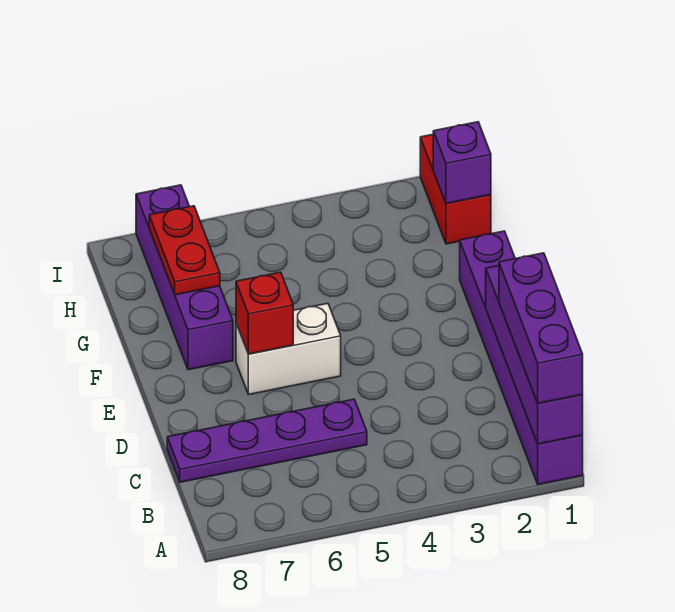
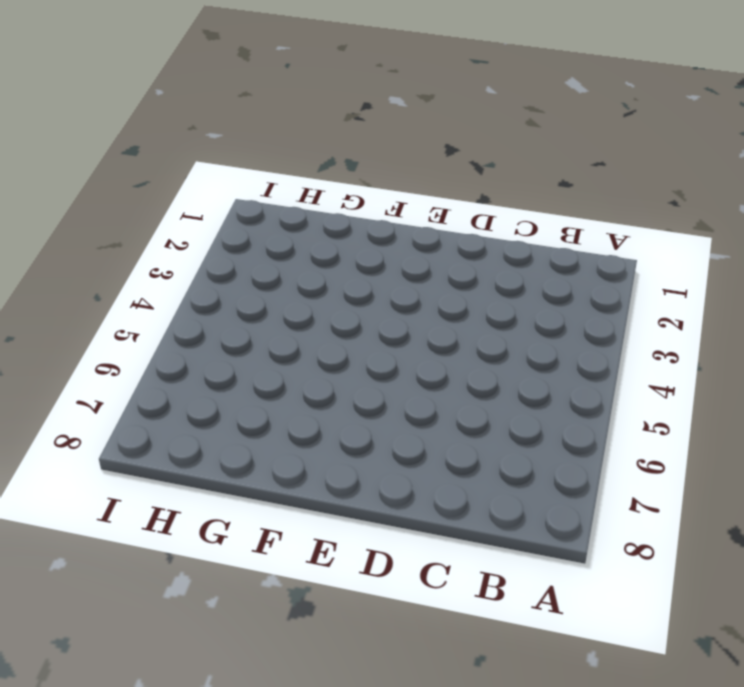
none -> purple 1x6 brick [460,231,583,485]
none -> purple 1x4 plate [167,399,367,482]

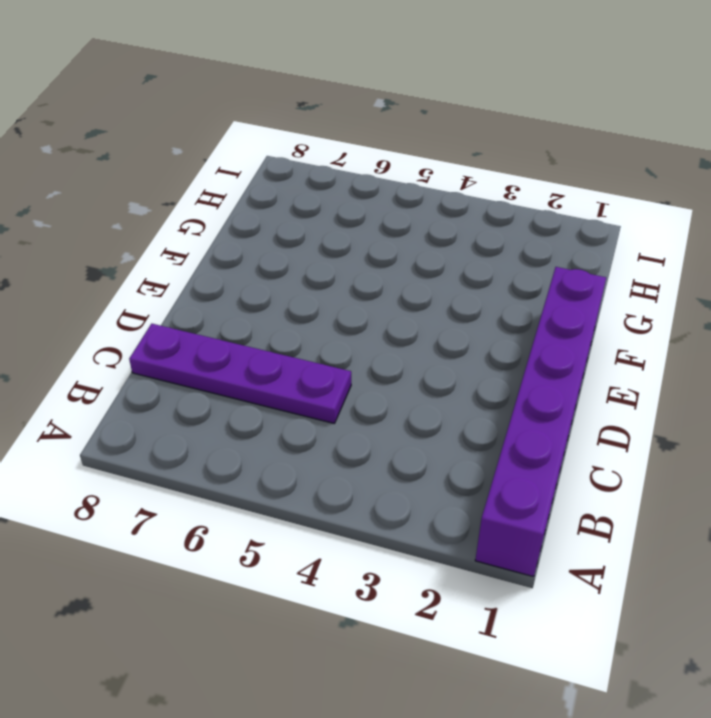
none -> white 1x2 brick [236,303,341,395]
none -> purple 1x4 brick [136,185,233,370]

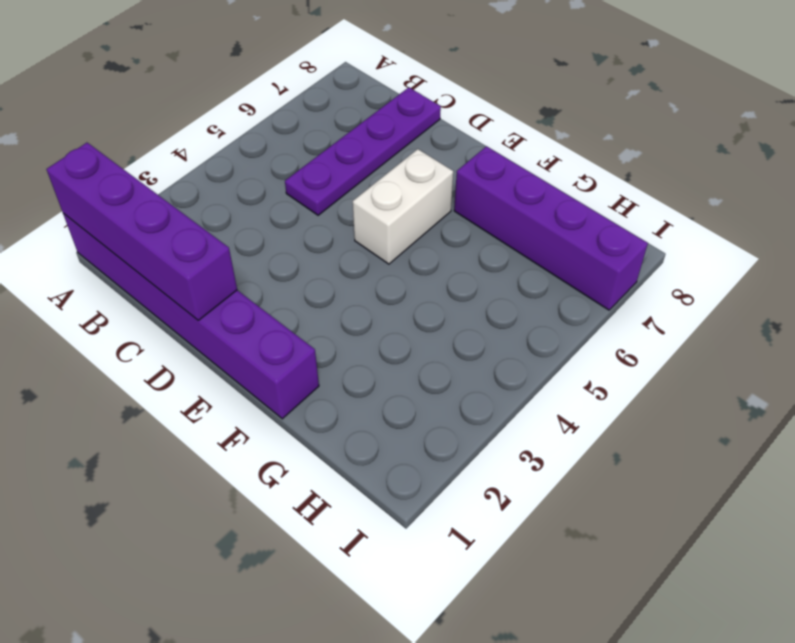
none -> red 1x2 brick [420,134,491,244]
none -> red 1x1 brick [236,272,293,354]

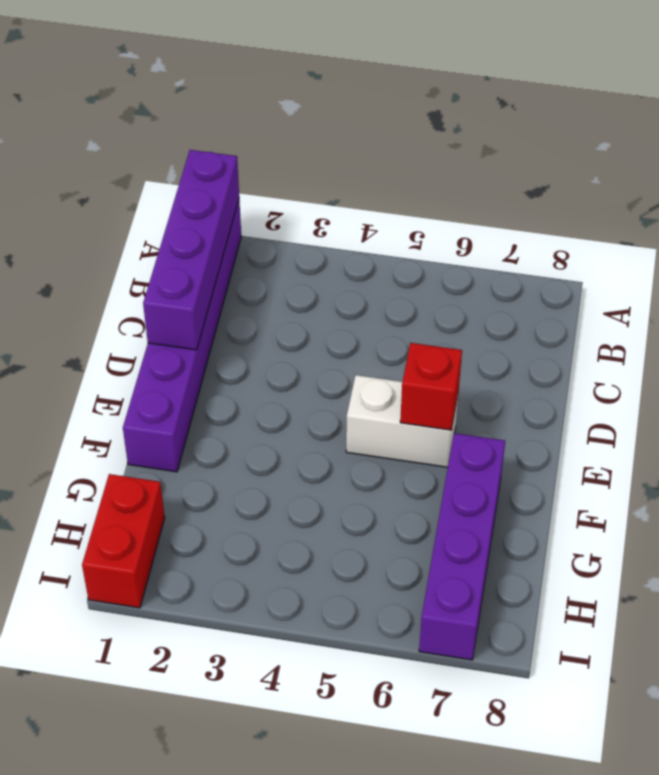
none -> purple 1x4 plate [167,399,367,482]
none -> red 1x2 plate [149,206,220,295]

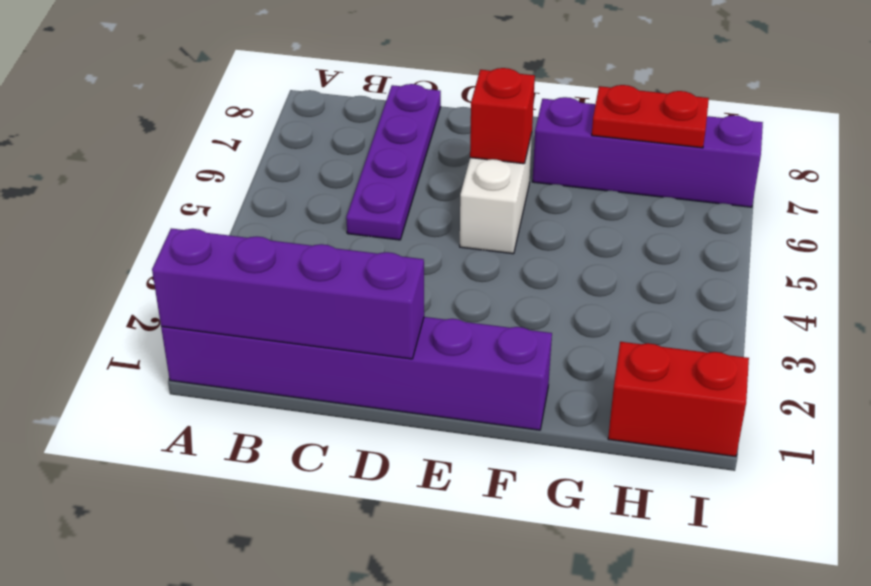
none -> purple 1x1 brick [433,122,491,203]
none -> purple 1x3 brick [499,253,583,403]

